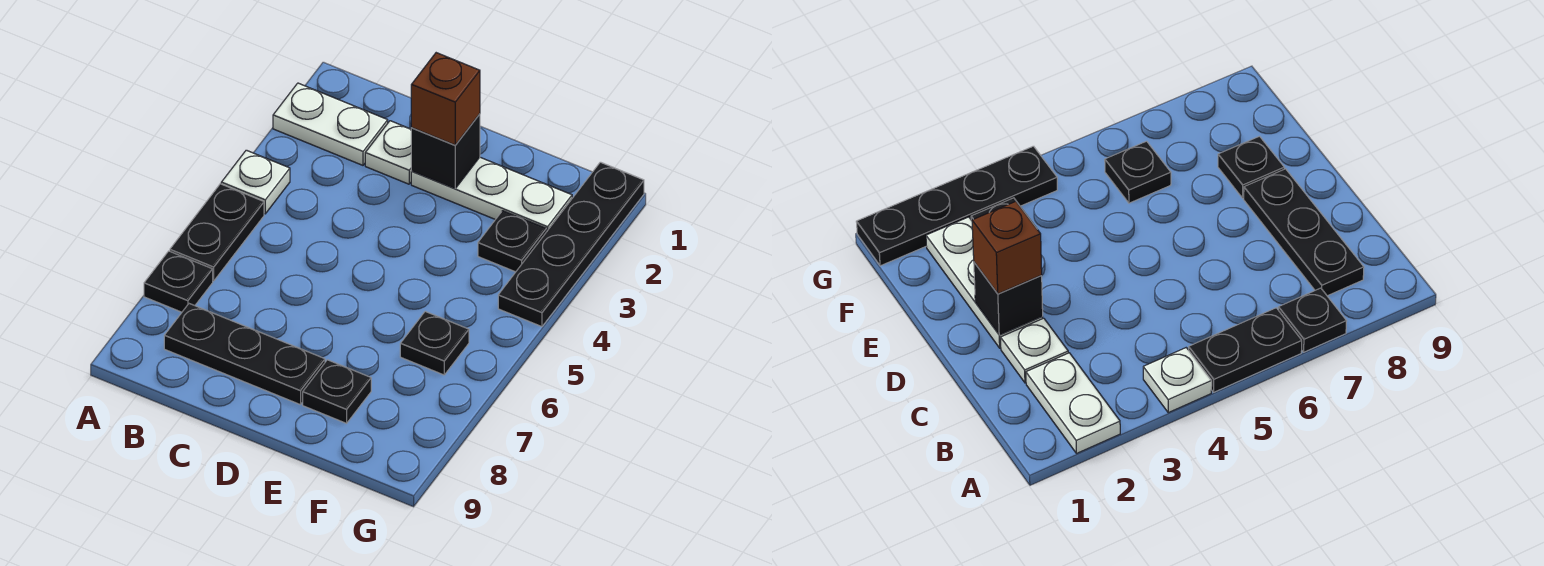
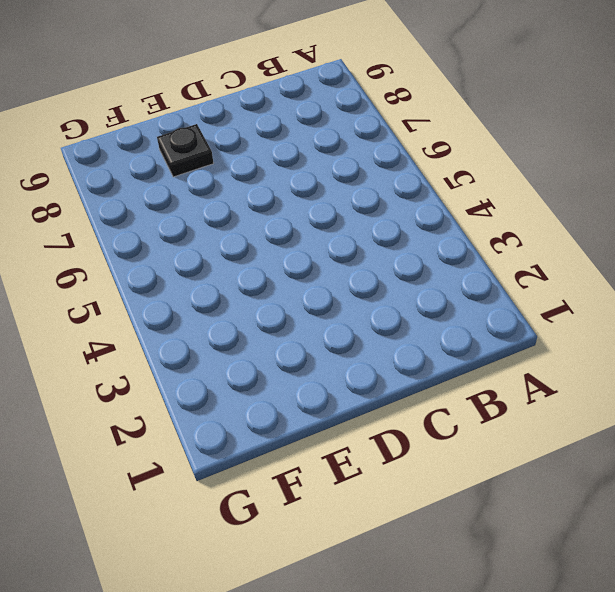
none -> white 1x2 plate [273,83,388,165]
none -> white 1x1 plate [221,150,290,214]
none -> black 1x2 plate [170,184,264,281]

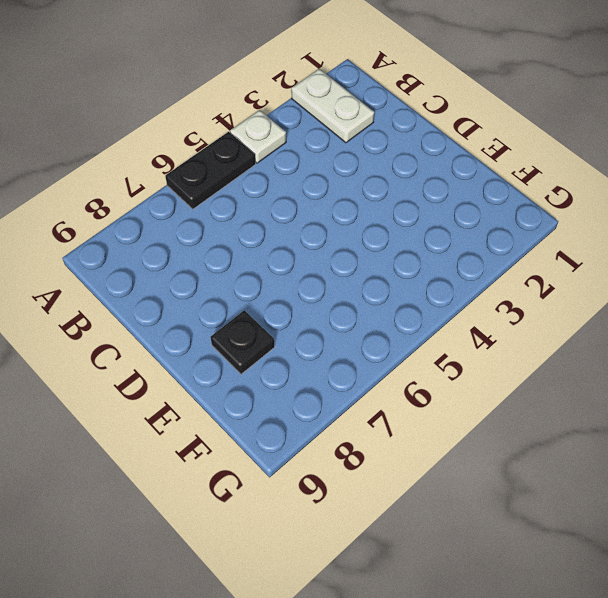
none -> black 1x1 plate [144,251,213,312]
none -> black 1x3 plate [164,304,325,405]
none -> white 1x1 plate [365,121,411,184]

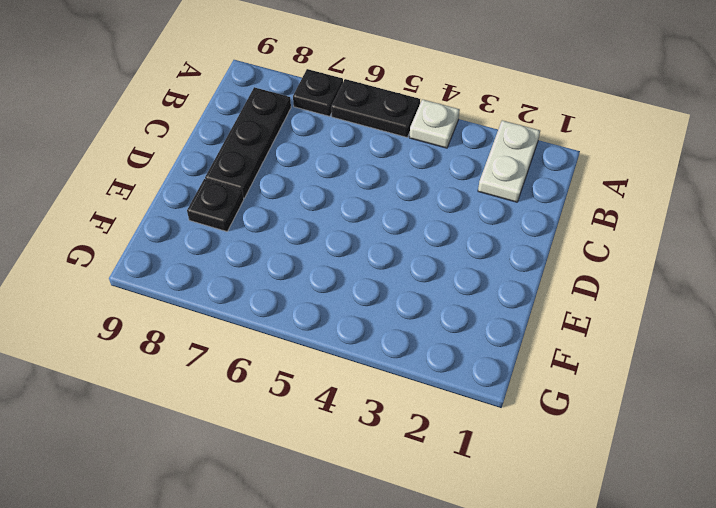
none -> white 1x1 plate [365,121,411,184]
none -> white 1x3 plate [411,157,572,232]
none -> black 1x1 plate [478,211,546,272]

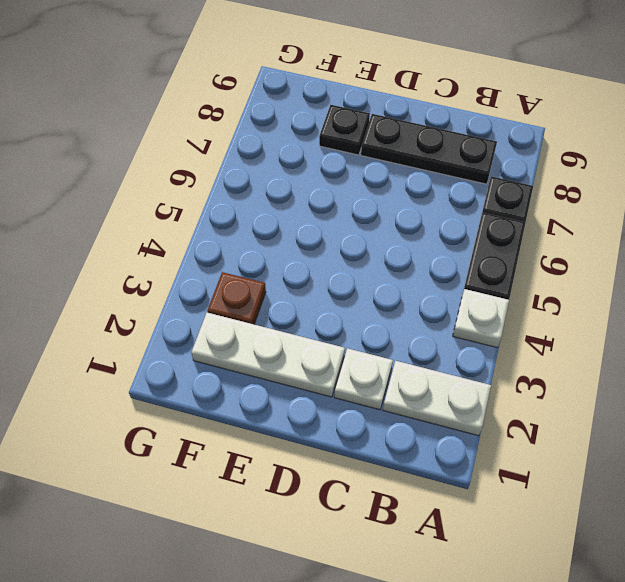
brown 1x1 plate [207,272,266,324] -> black 1x1 plate [478,211,546,272]
none -> black 1x1 plate [400,311,469,375]
none -> black 1x4 plate [498,162,644,327]
none -> black 1x1 brick [411,114,480,188]

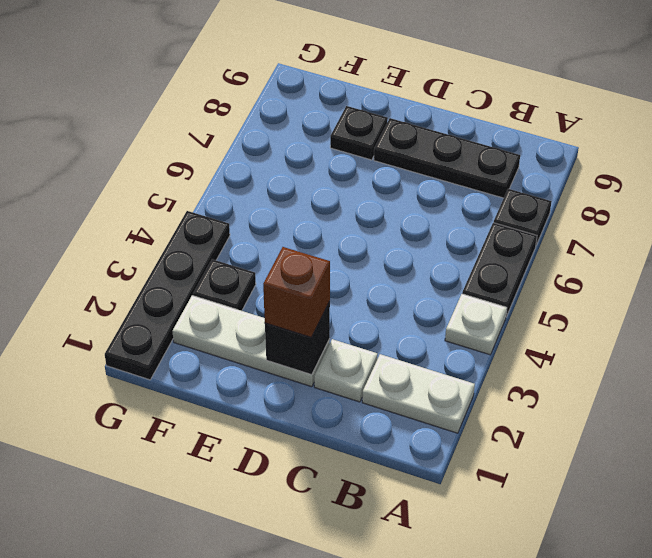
none -> black 1x1 plate [400,311,469,375]

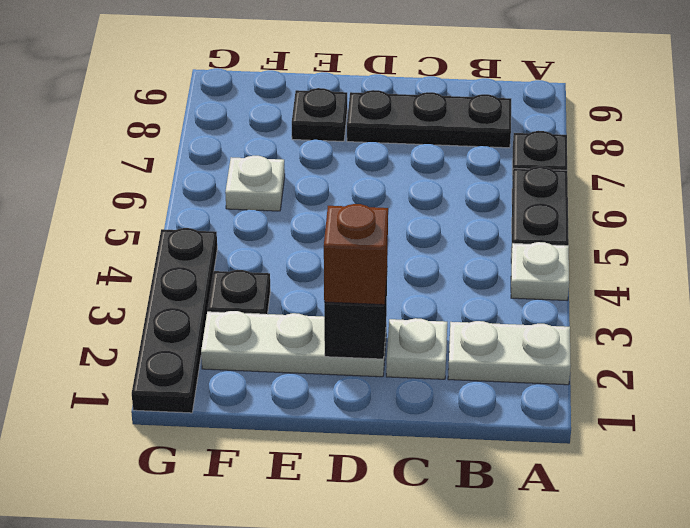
white 1x1 plate [225,156,285,211] -> black 1x1 plate [400,311,469,375]

